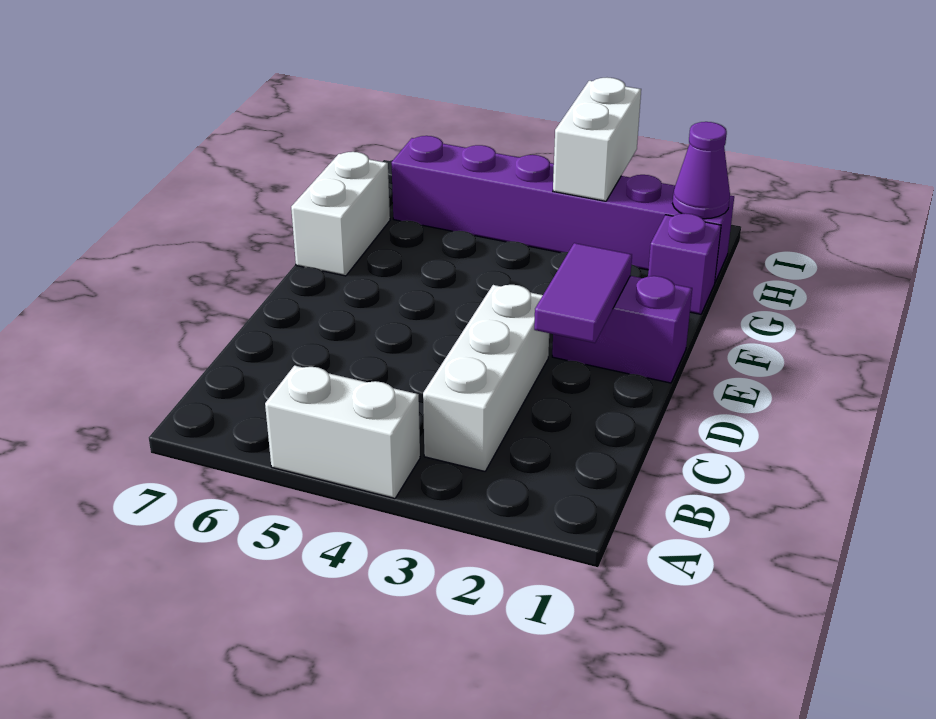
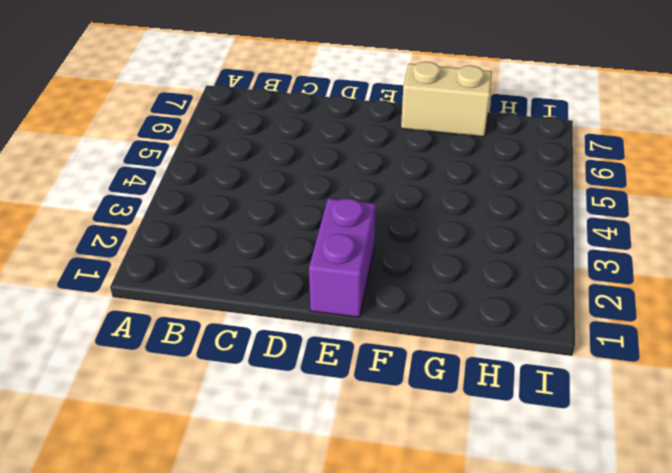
tan 1x2 brick [401,62,492,137] -> white 1x2 brick [291,152,390,276]
none -> white 1x2 brick [265,366,420,498]
none -> white 1x3 brick [423,285,549,471]

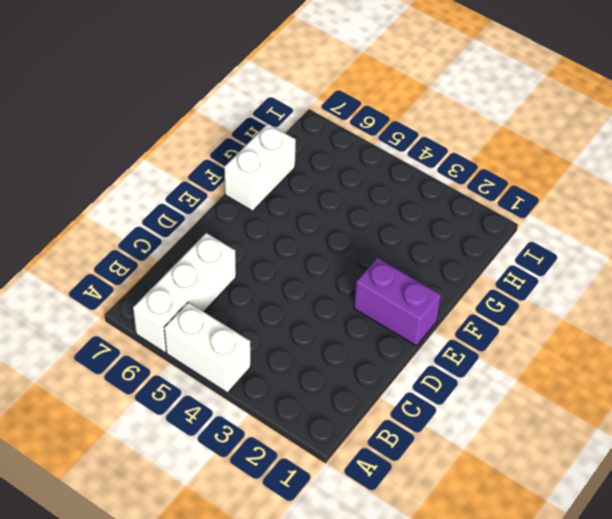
white 1x3 brick [133,233,236,352] -> white 1x3 brick moved to [423,285,549,471]
none -> purple 1x1 brick [648,213,721,314]
none -> purple 1x6 brick [391,136,734,282]

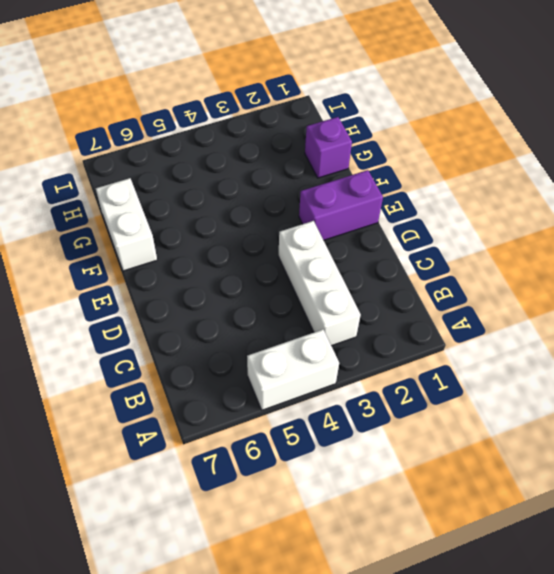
none -> purple 1x6 brick [391,136,734,282]
none -> purple 1x2 tile [534,243,632,343]

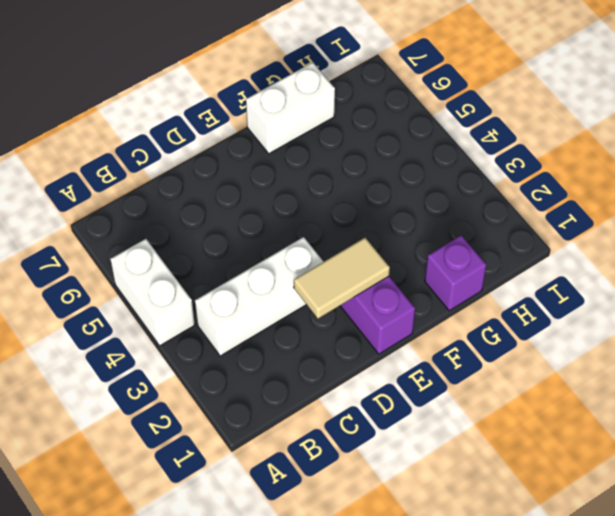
tan 1x2 tile [294,238,390,319] -> purple 1x2 tile [534,243,632,343]
none -> purple 1x6 brick [391,136,734,282]
none -> purple 1x1 cone [672,122,730,219]

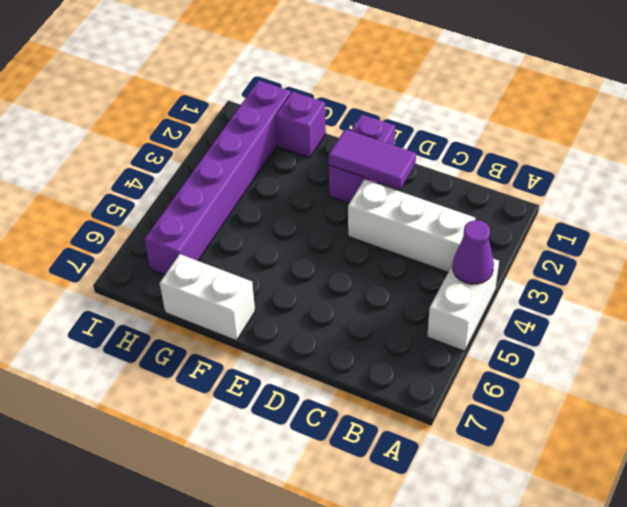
purple 1x1 cone [453,220,494,284] -> purple 1x1 cone moved to [672,122,730,219]
none -> white 1x2 brick [553,78,641,201]

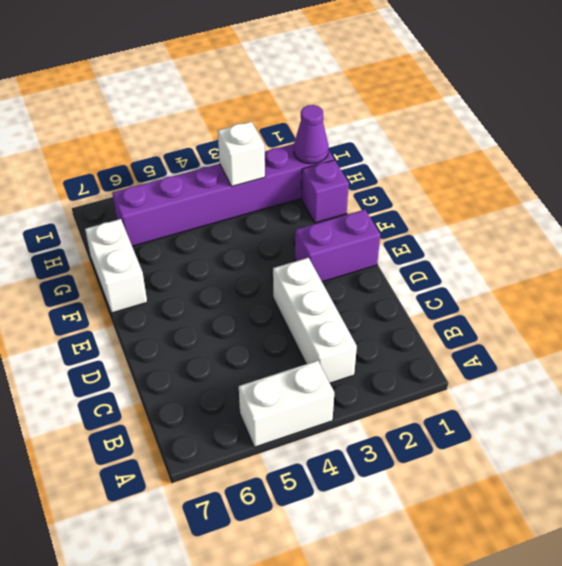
white 1x1 brick [218,122,265,186] -> white 1x2 brick [553,78,641,201]
none -> purple 1x2 tile [534,243,632,343]

